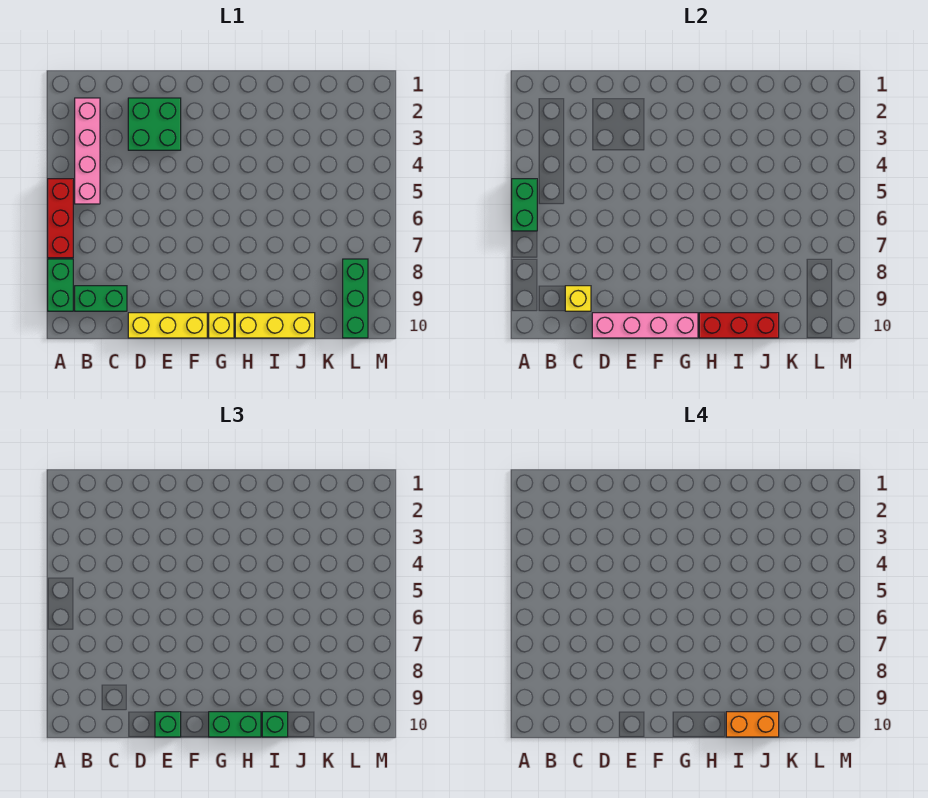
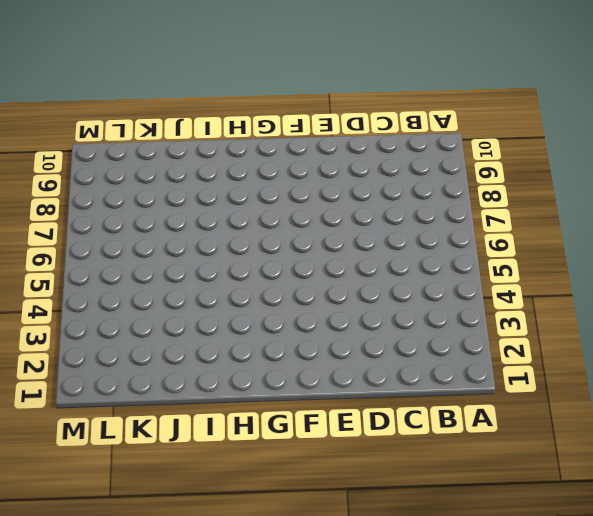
none -> red 1x3 brick [48,179,73,258]
none -> green 1x2 brick [48,259,73,311]
none -> pink 1x4 brick [75,98,100,204]

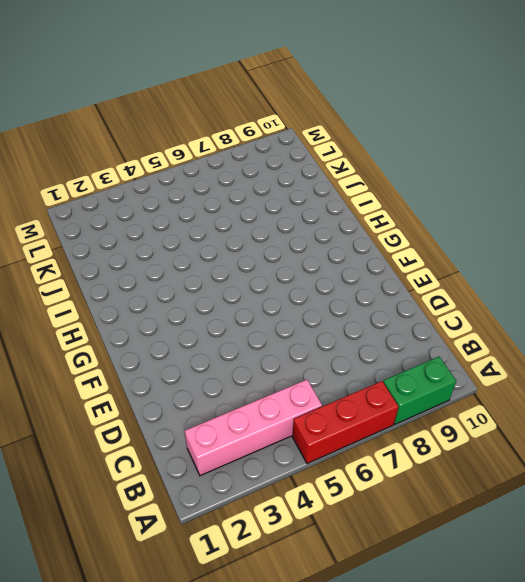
none -> green 1x2 brick [75,286,127,311]
none -> green 2x2 brick [128,98,181,150]
none -> yellow 1x3 brick [128,313,207,338]

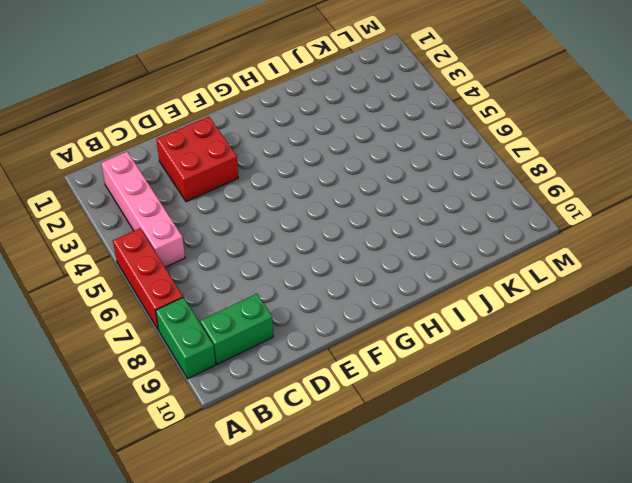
red 2x2 brick [156,117,238,202] -> green 2x2 brick [128,98,181,150]
none -> yellow 1x3 brick [128,313,207,338]
none -> yellow 1x1 brick [209,313,234,338]
none -> yellow 1x3 brick [235,313,315,338]

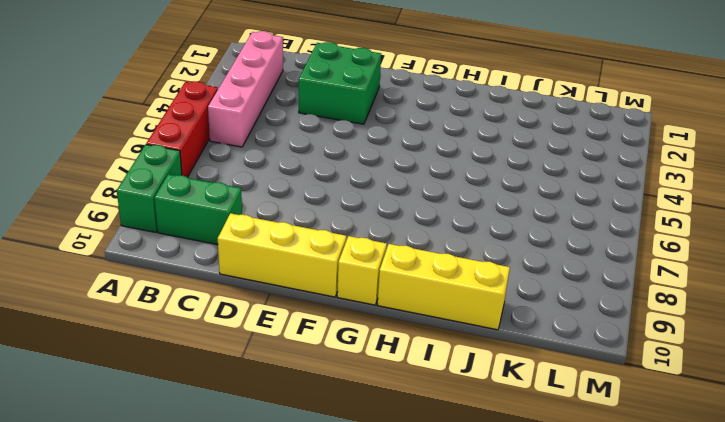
none -> green 1x3 brick [343,259,368,338]
none -> green 1x2 brick [512,179,537,231]
none -> yellow 1x1 brick [565,286,591,311]

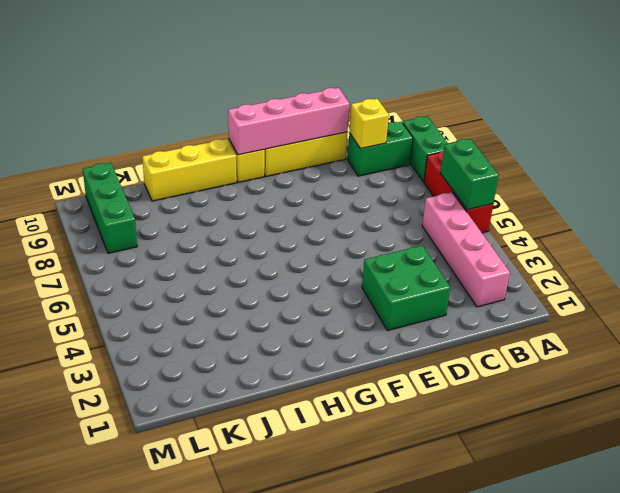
none -> red 1x3 brick [699,313,779,338]
none -> green 1x1 brick [155,712,181,737]
none -> green 1x2 brick [209,712,261,737]

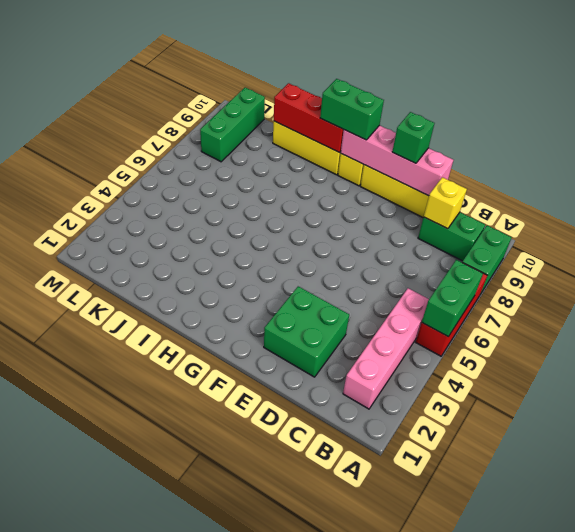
none -> green 1x1 brick [262,712,288,737]
none -> orange 1x2 brick [726,712,779,737]

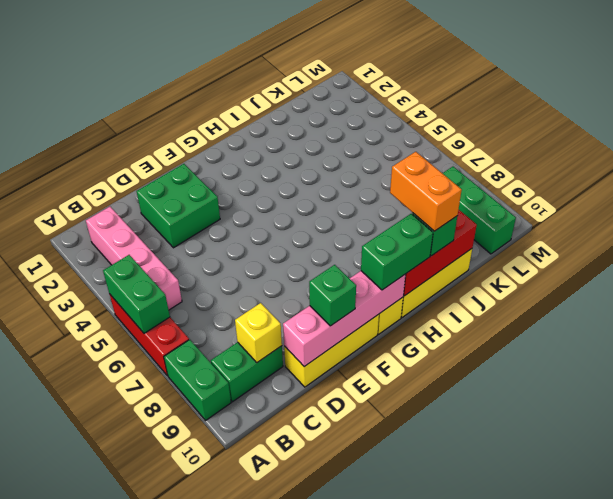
orange 1x2 brick [390,152,462,231] -> orange 1x2 brick turned to [726,712,779,737]

